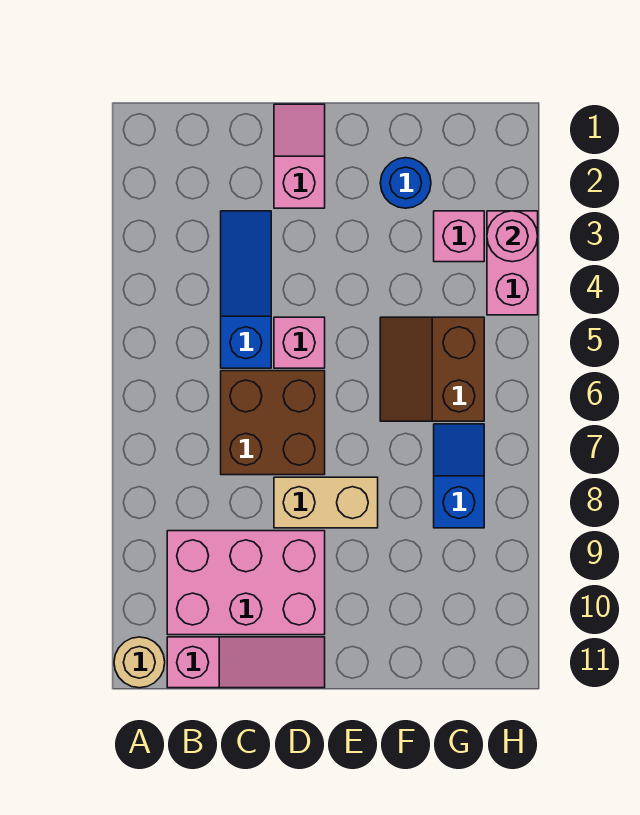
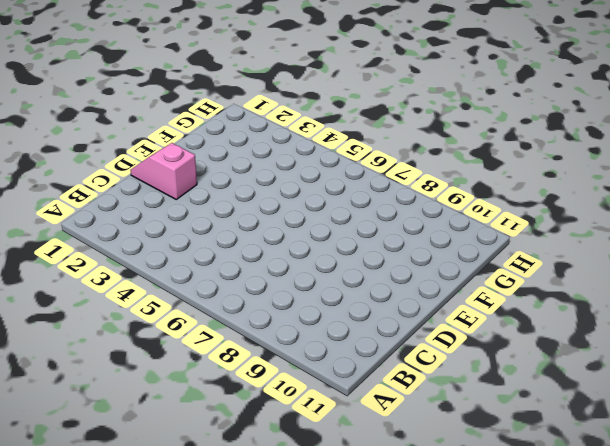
none -> tan 1x1 round brick [114,637,165,688]
none -> pink 2x3 brick [167,531,325,635]
none -> pink 1x3 slope [167,637,325,688]

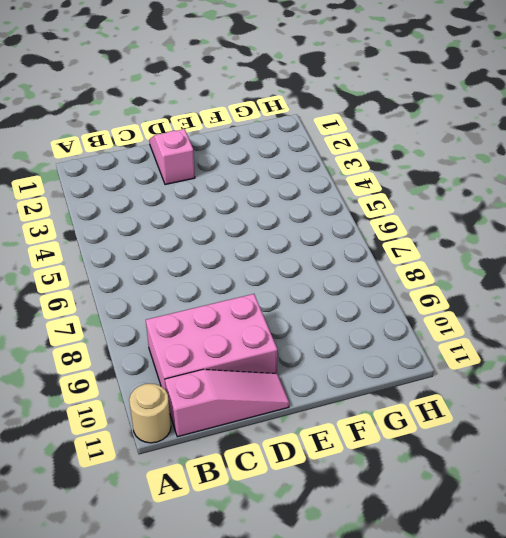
none -> blue 1x3 slope [221,211,271,368]
none -> brown 2x2 brick [221,371,325,475]
none -> pink 1x1 brick [274,317,325,368]

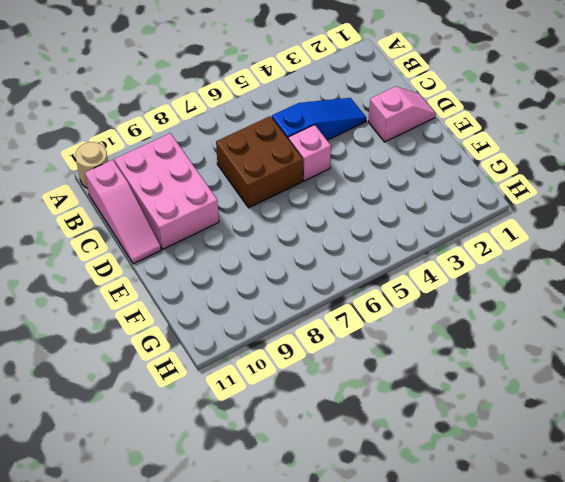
none -> tan 1x2 brick [274,477,378,528]
none -> blue 1x1 round brick [380,158,431,208]
none -> brown 2x2 slope [380,317,484,421]

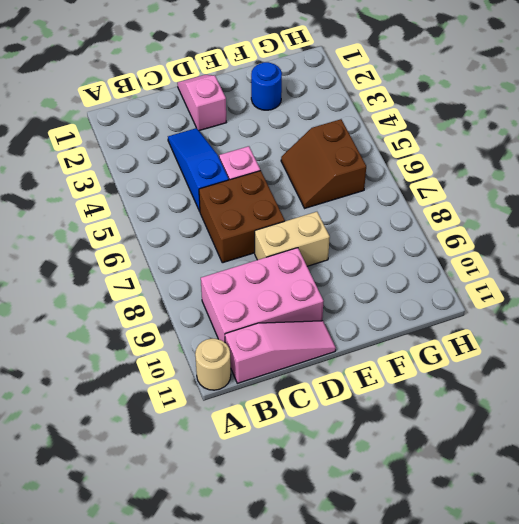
none -> pink 1x1 brick [434,211,484,262]
none -> blue 1x2 slope [434,424,484,528]
none -> pink 1x2 brick [487,211,538,315]

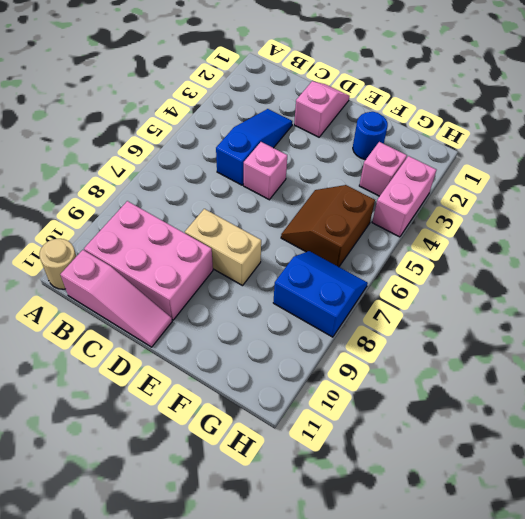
blue 2x2 slope [273,251,368,337] -> blue 1x2 slope [434,424,484,528]
none -> brown 2x2 brick [221,371,325,475]
none -> pink 1x1 round brick [487,211,538,262]

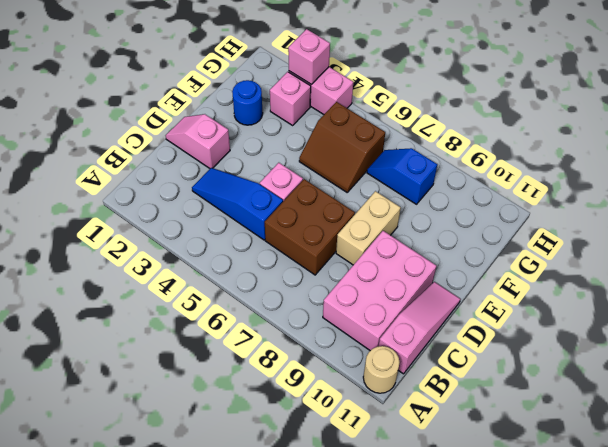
pink 1x1 brick [288,29,330,85] -> pink 1x1 round brick [487,211,538,262]

